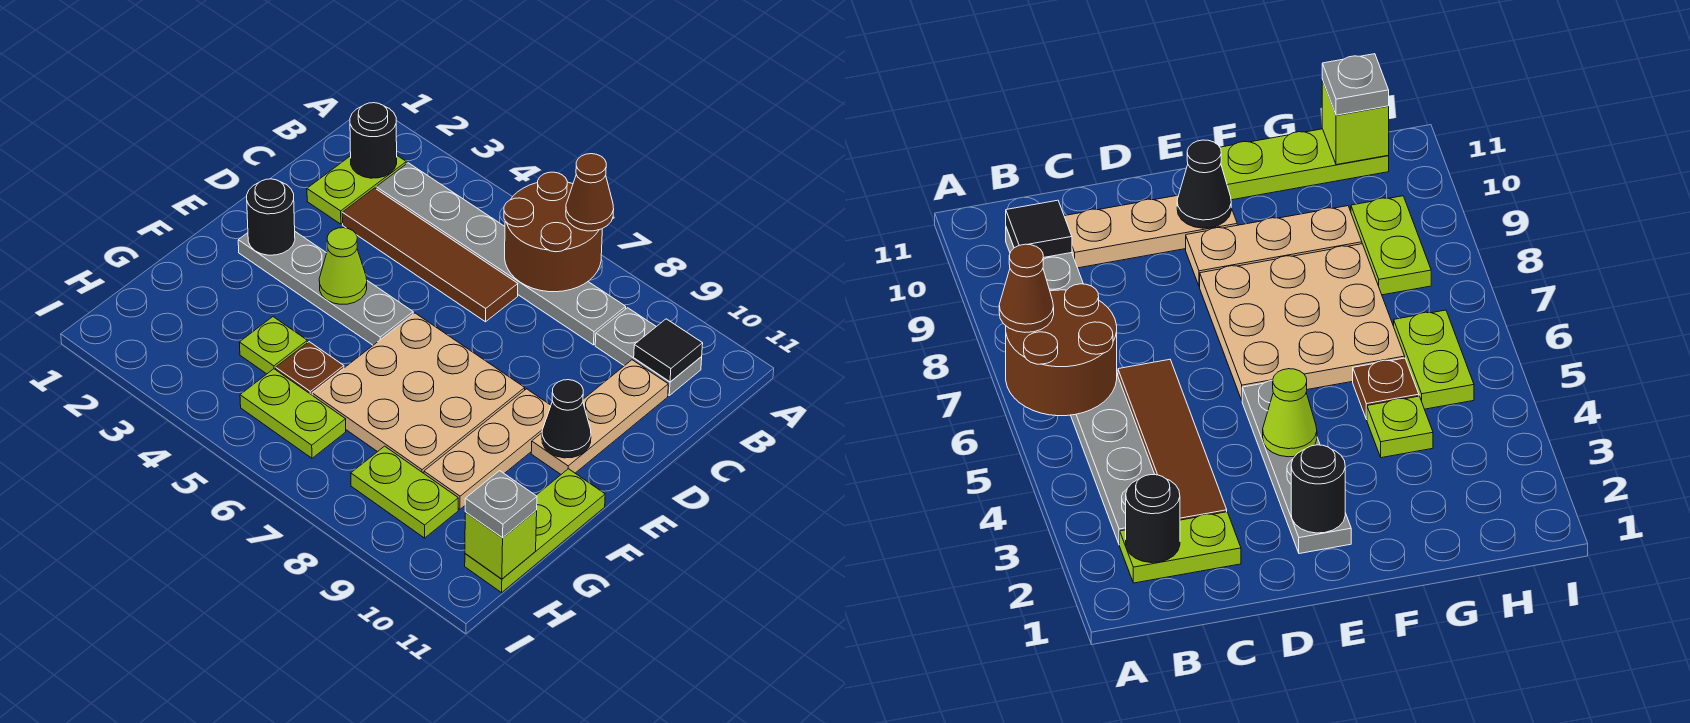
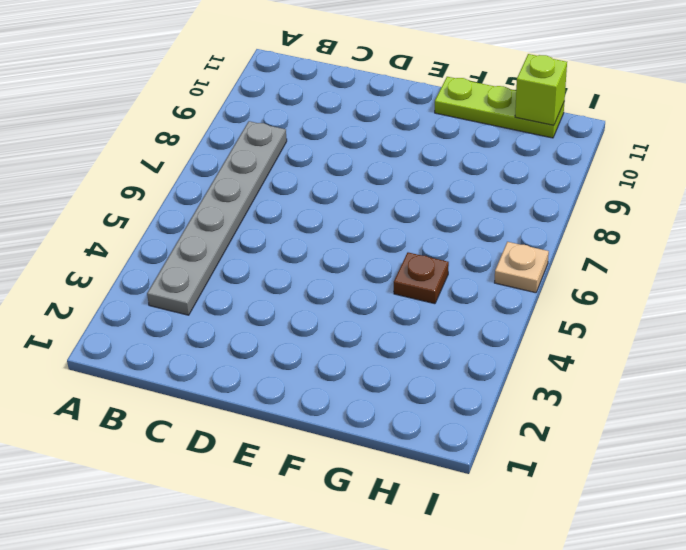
tan 1x1 plate [495,242,549,293] -> none
none -> lime 1x2 plate [307,156,406,224]
none -> grey 1x2 plate [595,308,702,395]
none -> brown 1x4 tile [342,188,518,322]

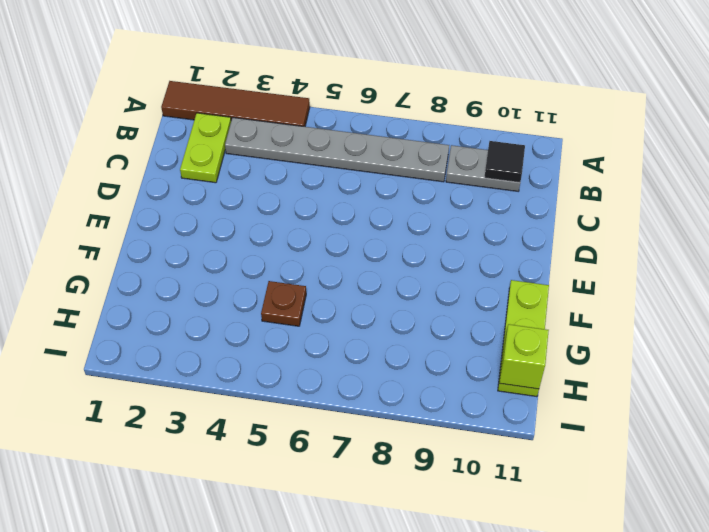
brown 1x4 tile [161,81,310,127] -> brown 1x4 tile moved to [342,188,518,322]
none -> tan 1x3 plate [531,360,668,474]
none -> grey 1x4 plate [238,232,413,345]
none -> tan 3x3 plate [312,313,525,473]

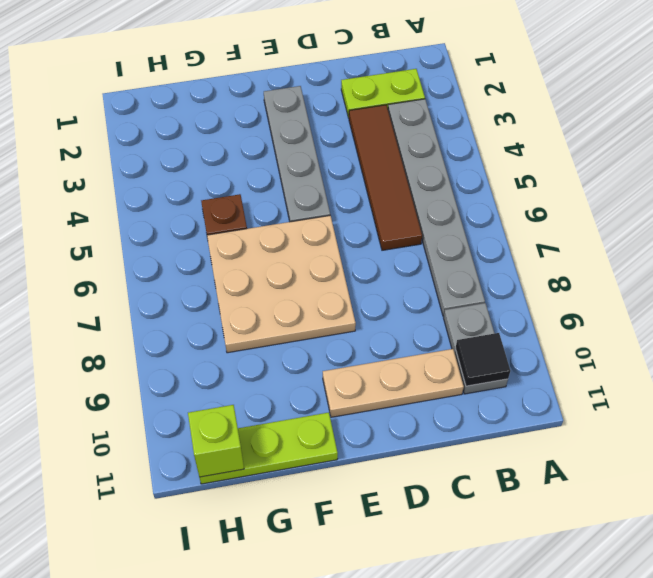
none -> tan 1x3 plate [424,389,551,509]
none -> lime 1x1 plate [239,317,307,374]
none -> lime 1x2 plate [240,369,346,458]

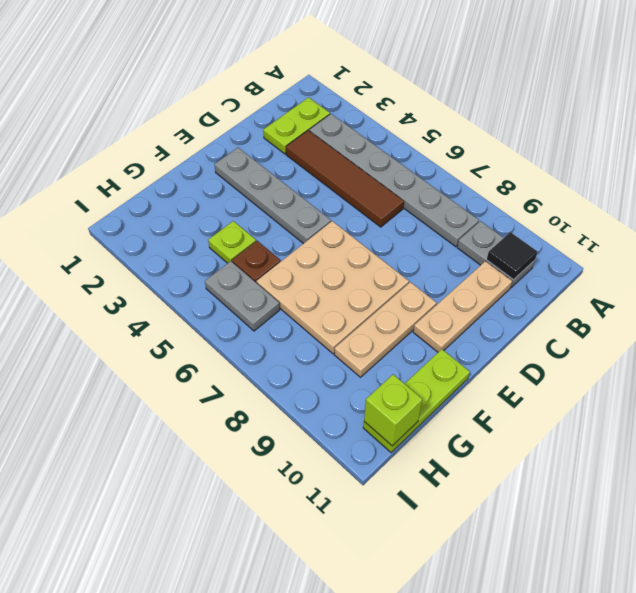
grey 1x2 plate [205,261,280,331] -> lime 1x2 plate [240,369,346,458]
none -> lime 1x2 plate [351,446,458,538]
none -> brown 2x2 round brick [504,172,602,292]
none -> black 1x1 round brick [350,103,397,178]

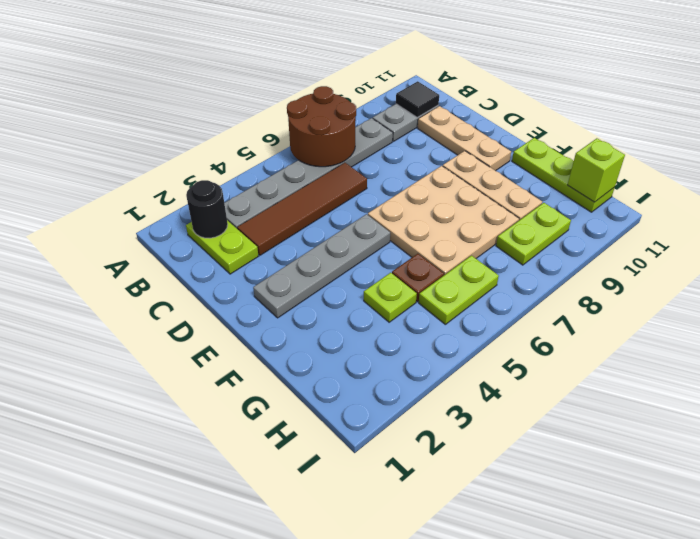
none -> black 1x1 round brick [247,179,295,255]
none -> lime 1x1 cone [319,228,367,304]
none -> black 1x1 cone [542,380,591,458]

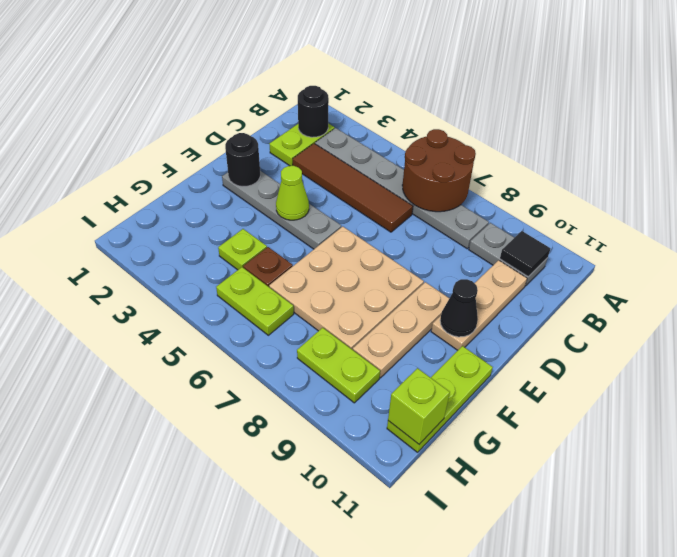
none -> brown 1x1 cone [566,154,614,231]
none -> grey 1x1 plate [465,471,537,538]

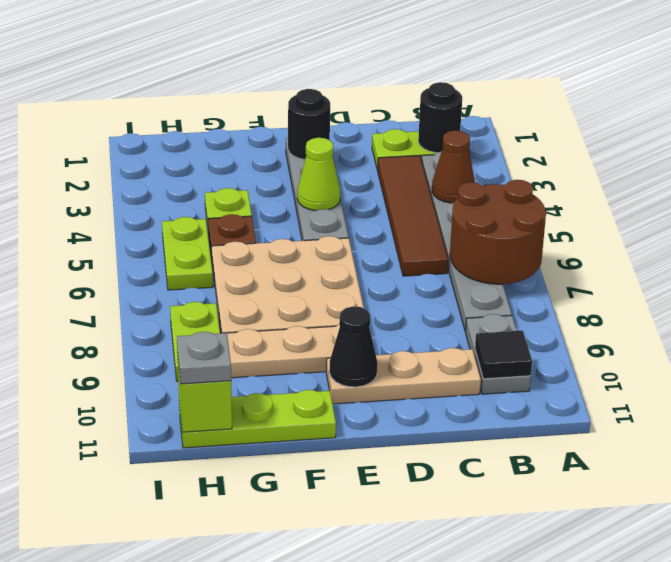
brown 1x1 cone [432,131,475,203] -> brown 1x1 cone moved to [566,154,614,231]

